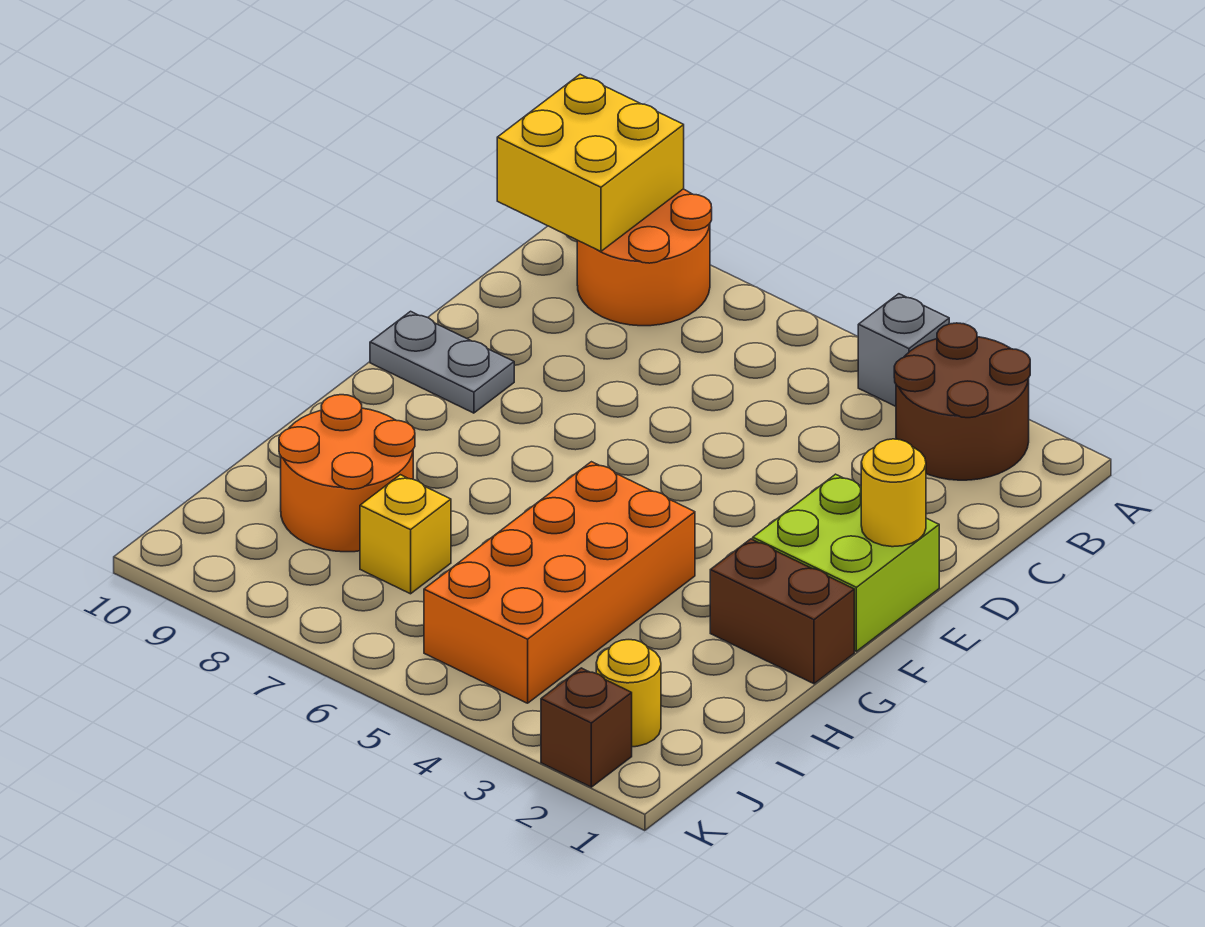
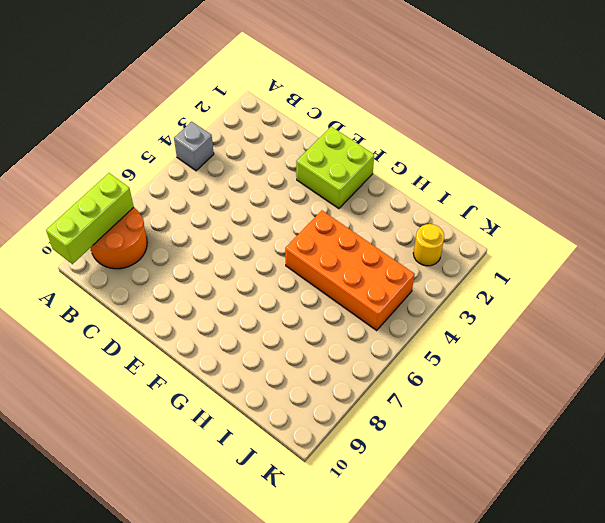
lime 1x3 brick [46,173,134,264] -> yellow 2x2 brick [497,74,684,251]
none -> brown 2x2 round brick [894,323,1030,480]
none -> grey 1x2 plate [370,311,514,413]
none -> brown 1x2 brick [710,539,854,684]

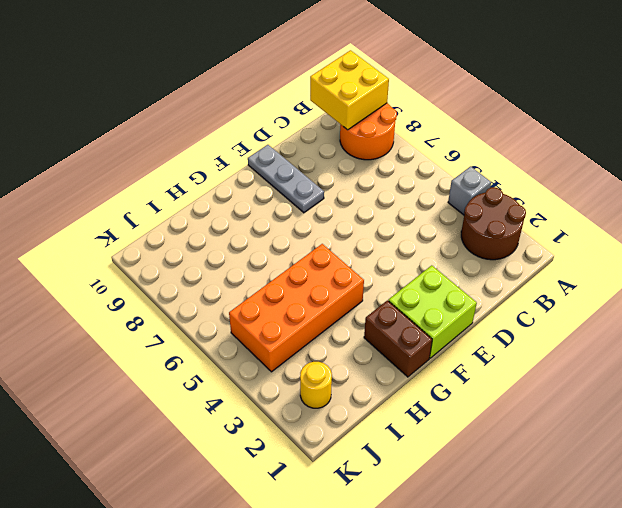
grey 1x3 plate [248,145,324,213] -> grey 1x2 plate [370,311,514,413]
none -> orange 2x2 round brick [279,395,415,552]
none -> yellow 1x1 brick [360,475,451,594]
none -> brown 1x1 brick [541,668,632,787]

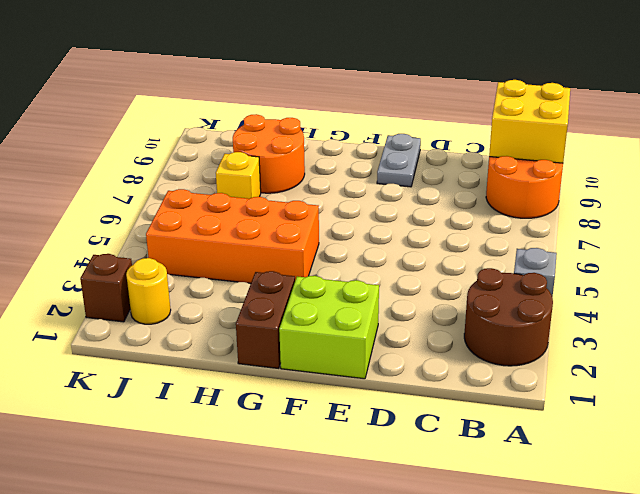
none -> yellow 1x1 round brick [861,439,926,547]

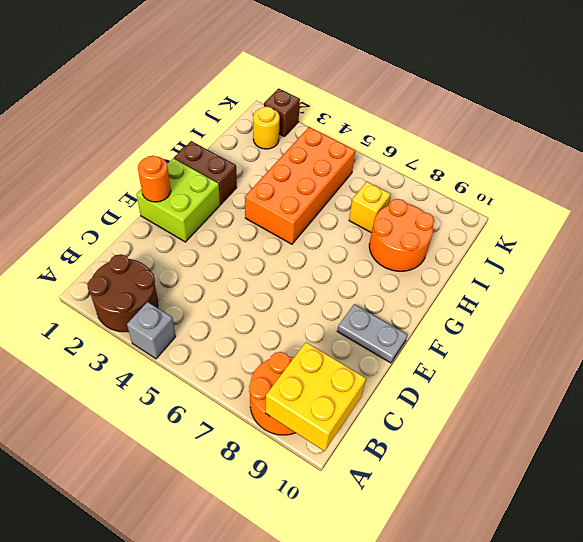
orange 1x1 round brick [138,156,171,202] -> yellow 1x1 round brick [861,439,926,547]

